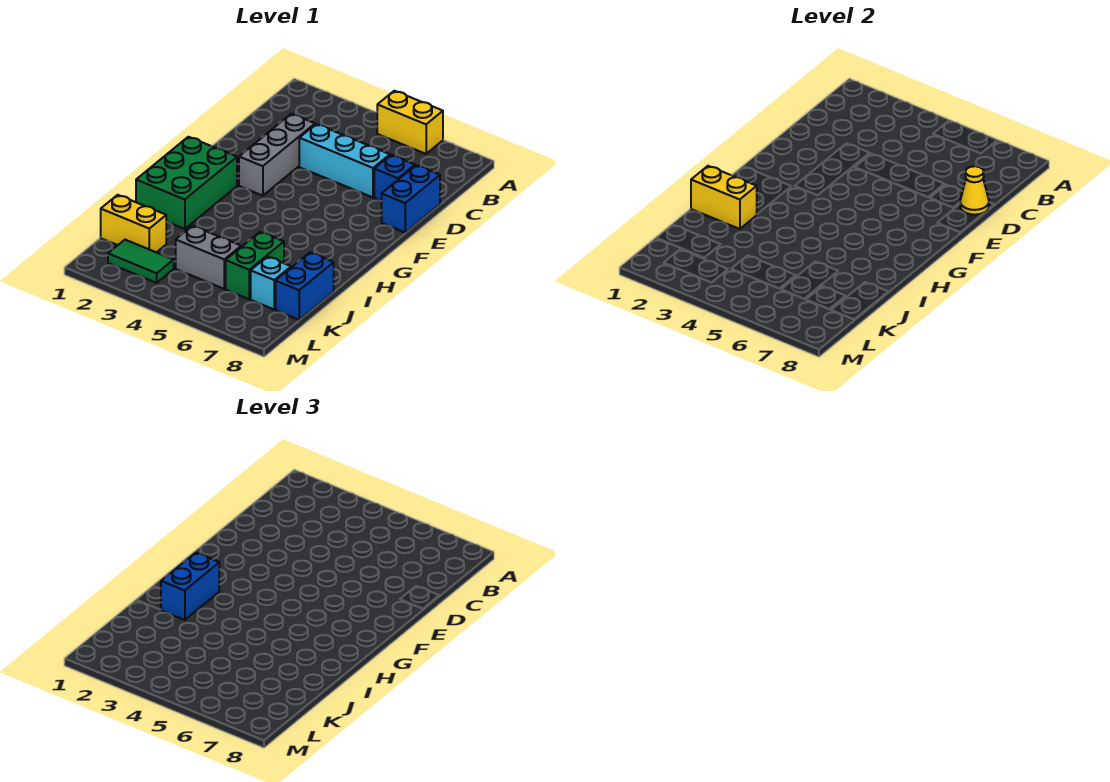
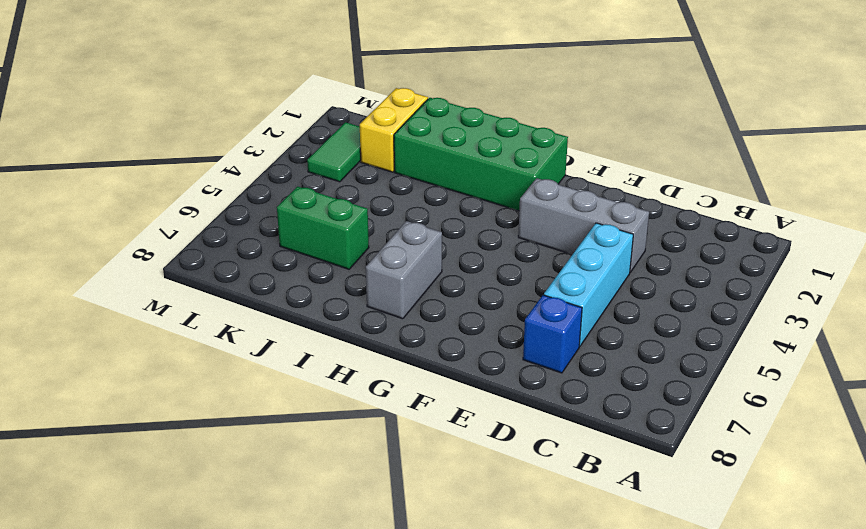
green 2x4 brick [394,98,568,211] -> green 2x3 brick [136,137,237,229]
grey 1x2 brick [366,221,442,319] -> grey 1x2 brick moved to [176,226,241,289]
none -> yellow 1x2 brick [377,91,443,154]
none -> blue 1x2 brick [382,165,440,232]
none -> blue 1x2 brick [276,252,334,320]

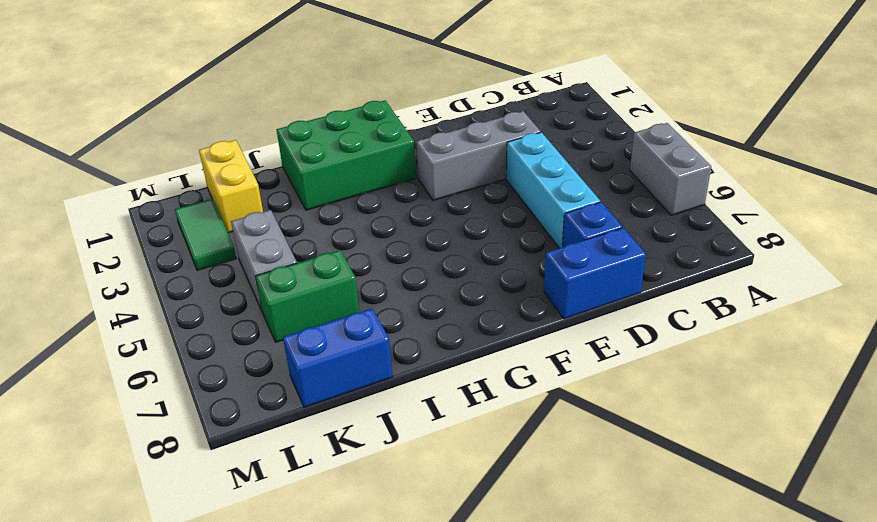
grey 1x2 brick [630,123,711,215] -> yellow 1x2 brick [377,91,443,154]
none -> cyan 1x1 brick [251,257,291,309]
none -> yellow 1x1 cone [960,166,989,215]
none -> yellow 1x2 brick [691,166,757,229]

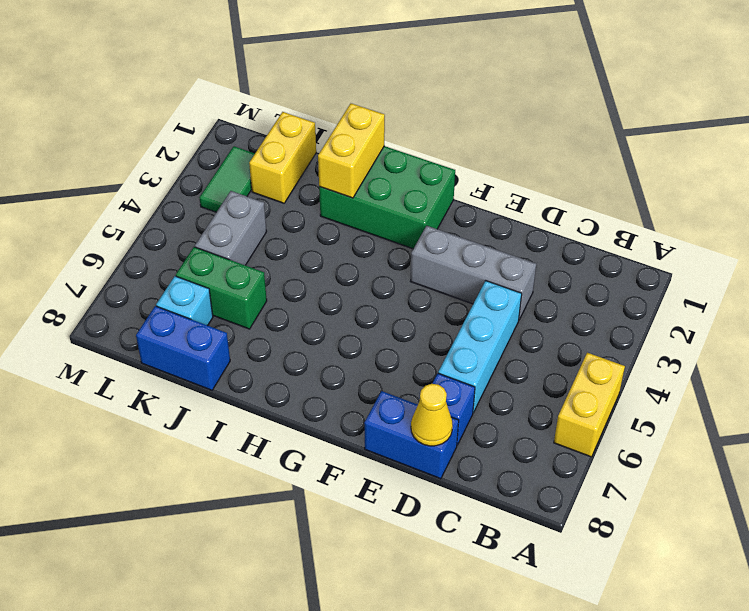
none -> blue 1x2 brick [161,553,219,620]

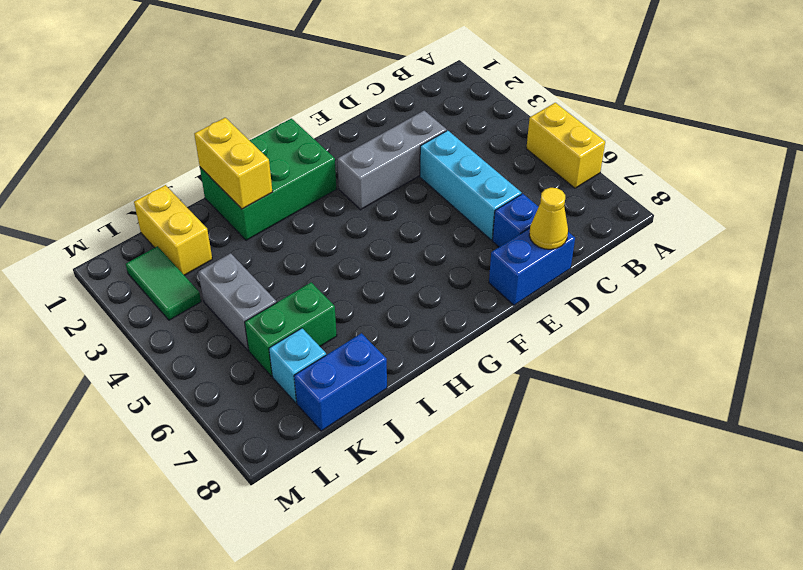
none -> blue 1x2 brick [161,553,219,620]

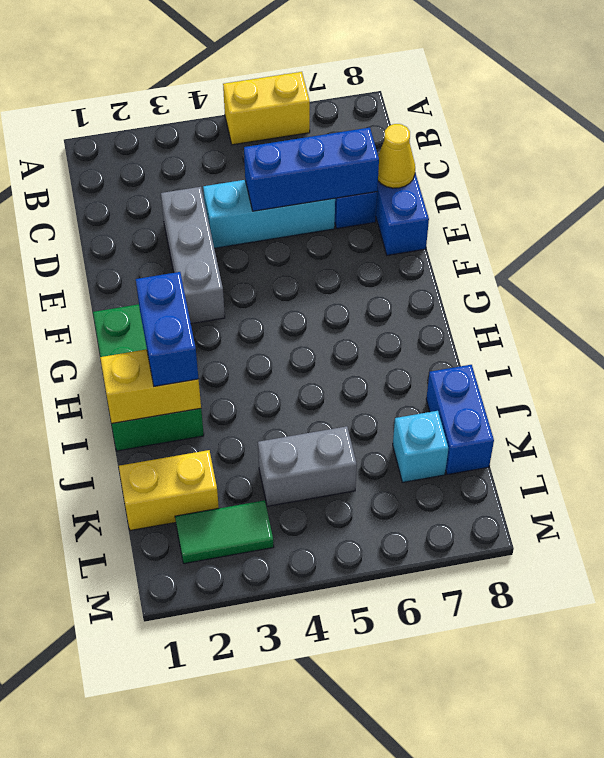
blue 1x3 brick [244,128,379,211] -> none
none -> green 1x2 brick [226,232,284,299]

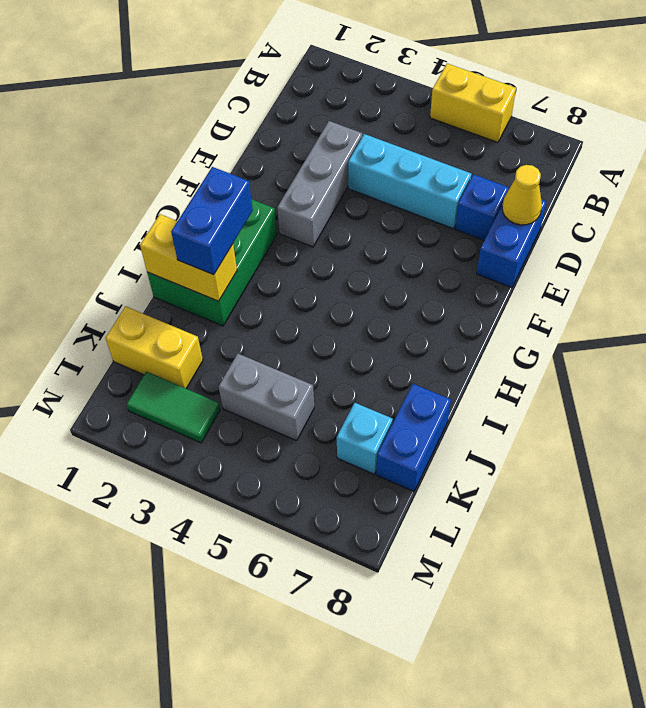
none -> green 1x2 brick [226,232,284,299]

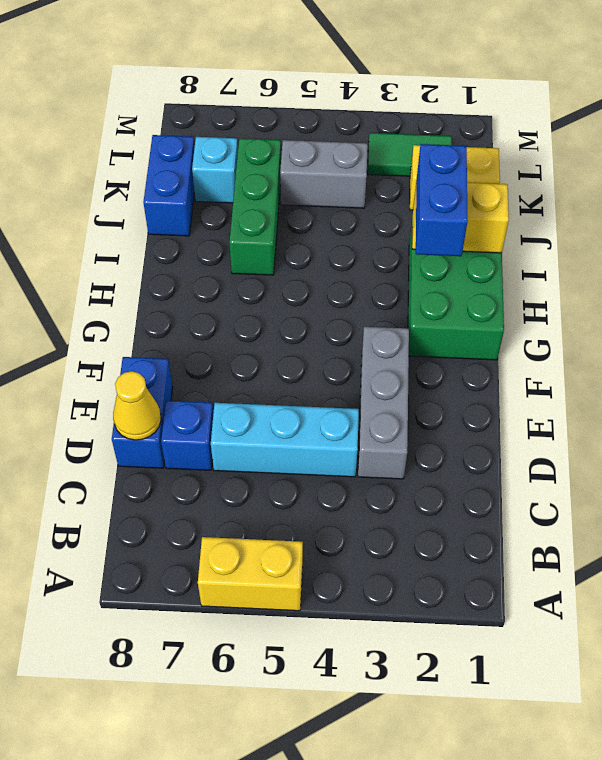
green 1x3 brick [229,138,281,275] -> green 1x2 brick [226,232,284,299]

